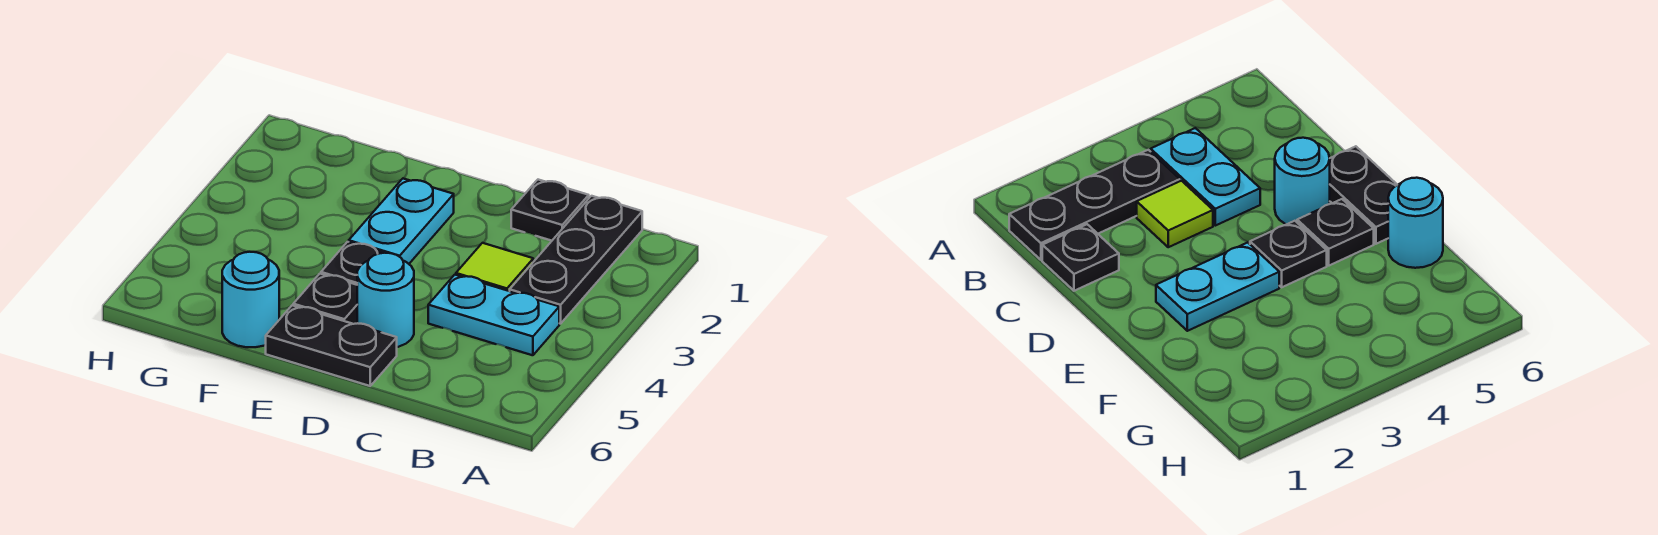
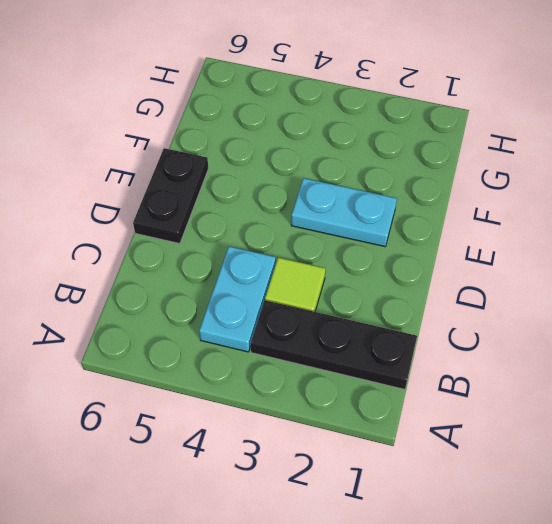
none -> black 1x1 plate [511,180,589,241]
none -> cyan 1x1 round brick [357,253,414,347]

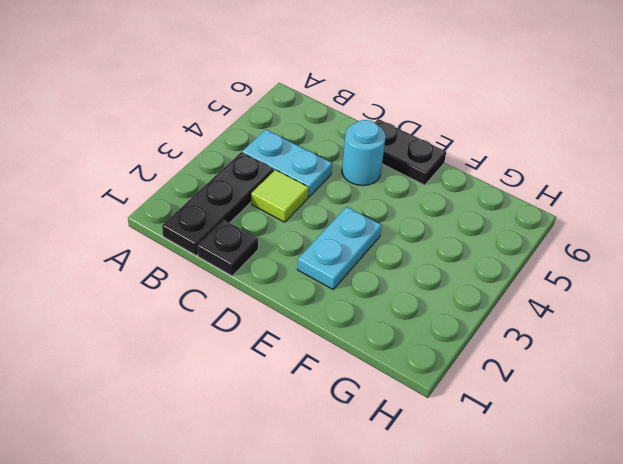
none -> black 1x1 plate [321,242,383,285]
none -> black 1x1 plate [293,274,357,324]

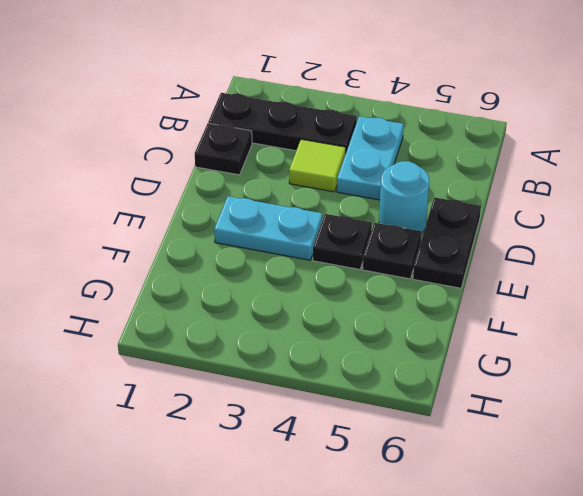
none -> cyan 1x1 round brick [222,252,279,347]

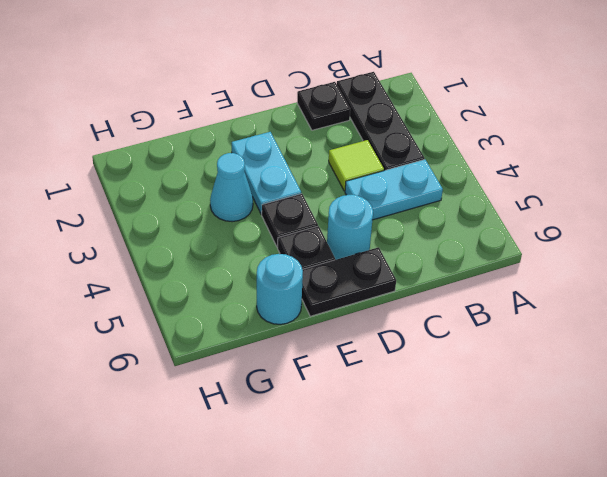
cyan 1x1 cone [210,153,253,222] -> none

